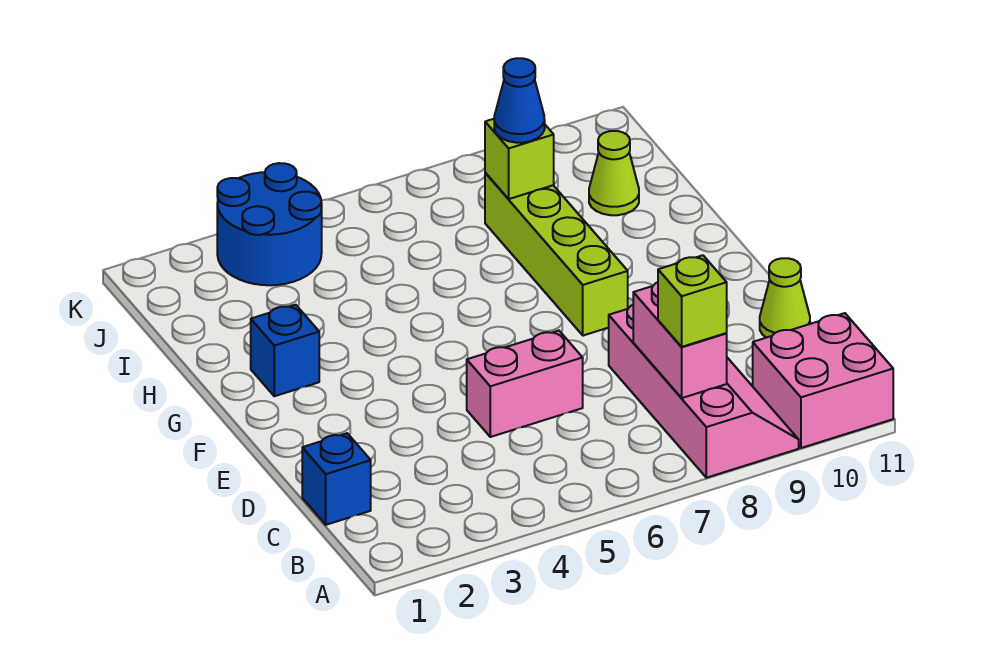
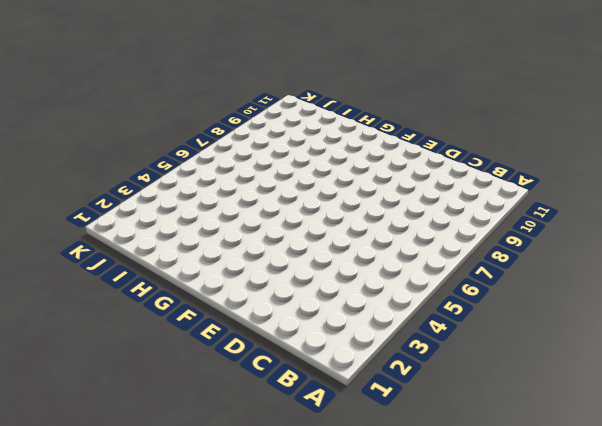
none -> pink 2x4 slope [609,305,799,478]
none -> pink 2x2 brick [753,313,893,448]
none -> blue 1x1 brick [302,433,371,525]

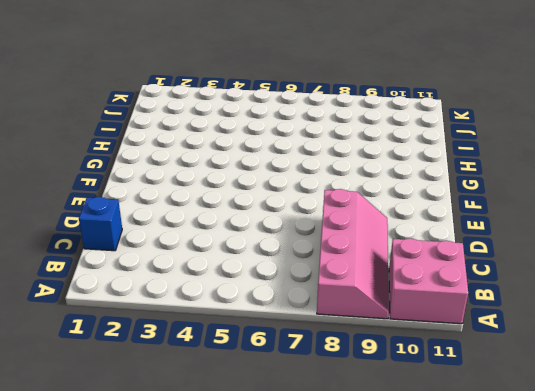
none -> pink 1x2 brick [467,331,583,437]
none -> lime 1x1 cone [760,258,810,338]
none -> lime 1x4 brick [485,173,628,336]

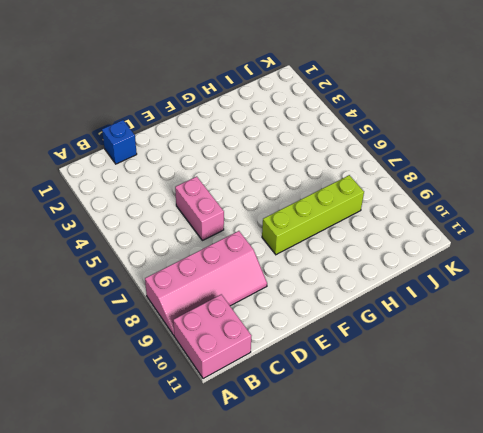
none -> lime 1x1 cone [760,258,810,338]
none -> blue 1x1 brick [251,305,319,396]
none -> lime 1x1 cone [589,131,639,215]

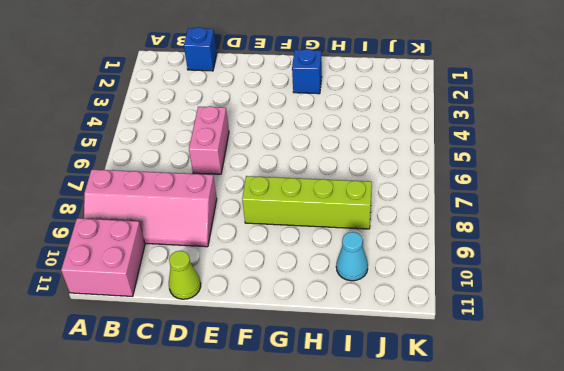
cyan 1x1 cone [336,232,368,281] -> lime 1x1 cone [589,131,639,215]
none -> blue 2x2 round brick [217,163,322,285]
none -> pink 1x2 brick [633,282,727,398]
none -> lime 1x1 brick [485,119,554,199]

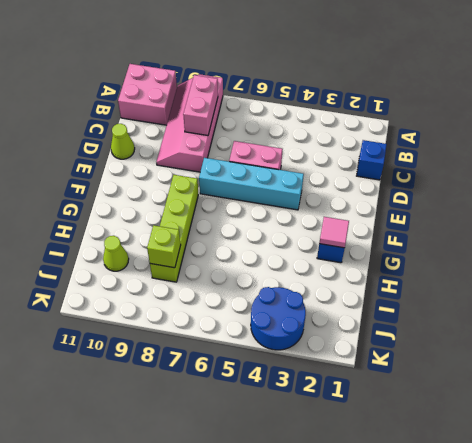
cyan 1x4 brick [199,158,304,210] -> none
pink 1x1 tile [319,217,349,248] -> none
none -> lime 1x1 brick [658,255,727,347]
none -> blue 1x1 cone [494,58,545,143]

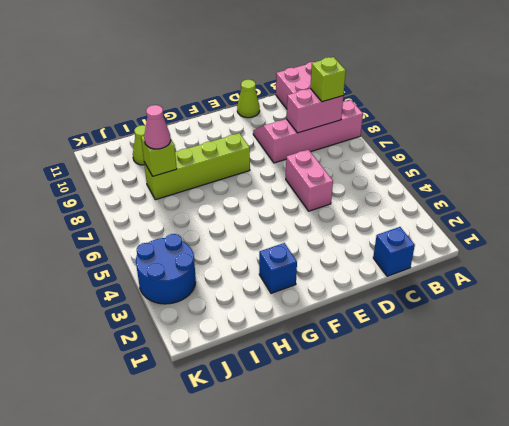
pink 1x1 cone [144,105,171,149] -> blue 1x1 cone [494,58,545,143]

